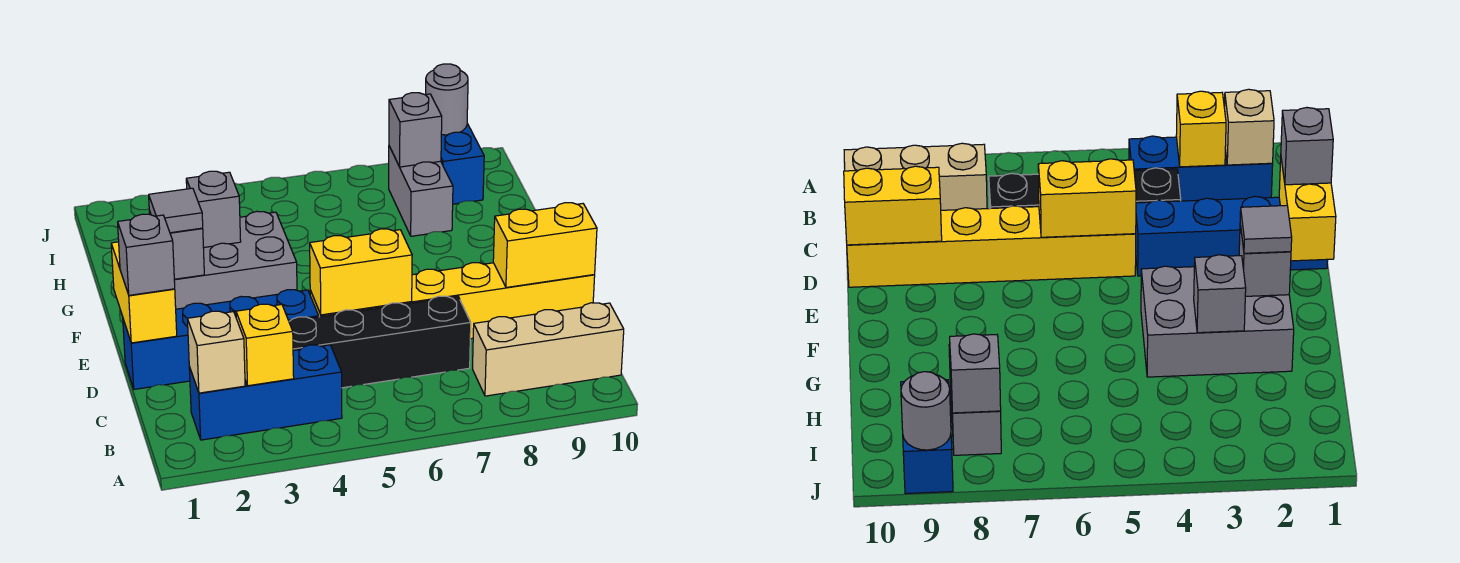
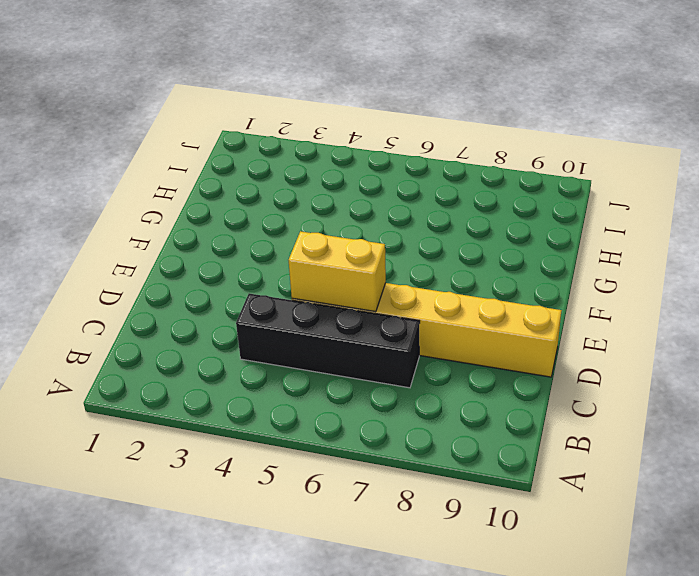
none -> blue 1x3 brick [189,345,342,440]
none -> tan 1x3 brick [473,303,624,396]
none -> blue 1x4 brick [123,290,319,389]

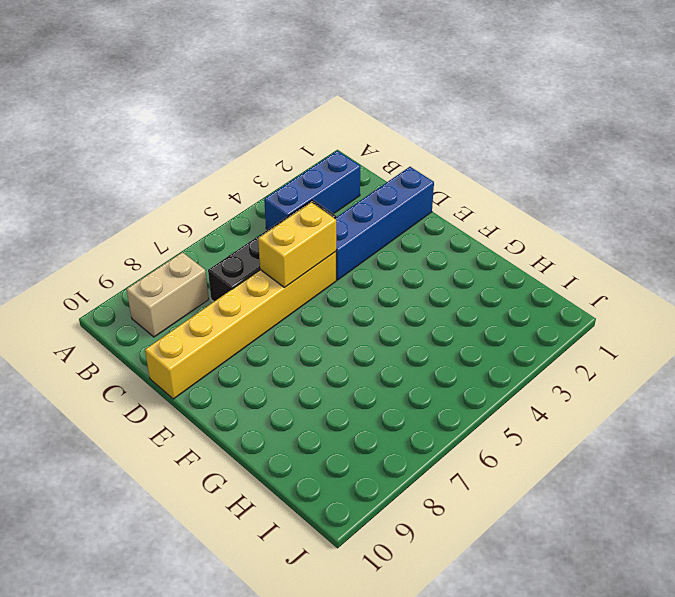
tan 1x2 brick [127,252,209,337] -> tan 1x3 brick [473,303,624,396]
none -> grey 2x3 brick [174,211,297,309]
none -> grey 1x2 brick [389,146,453,236]
none -> blue 1x2 brick [441,124,484,204]

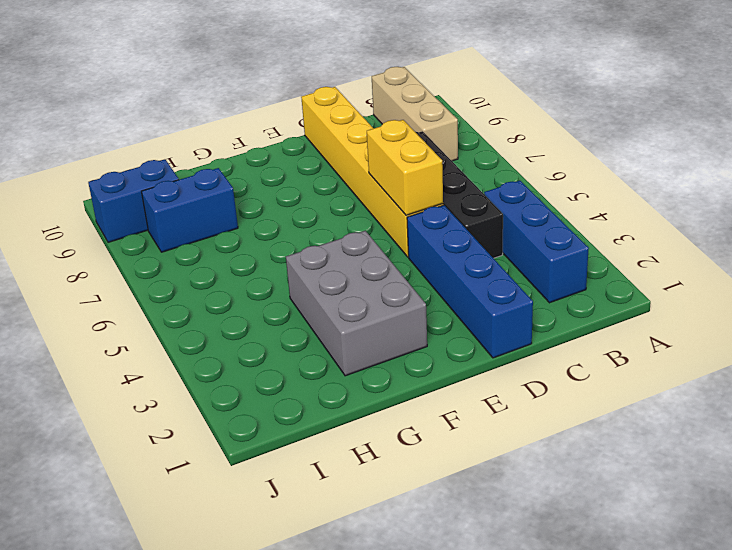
blue 1x2 brick [141,168,238,252] -> grey 1x2 brick [389,146,453,236]
none -> tan 1x1 brick [188,311,245,393]
none -> yellow 1x1 brick [236,304,294,386]
none -> yellow 1x2 brick [111,242,177,343]

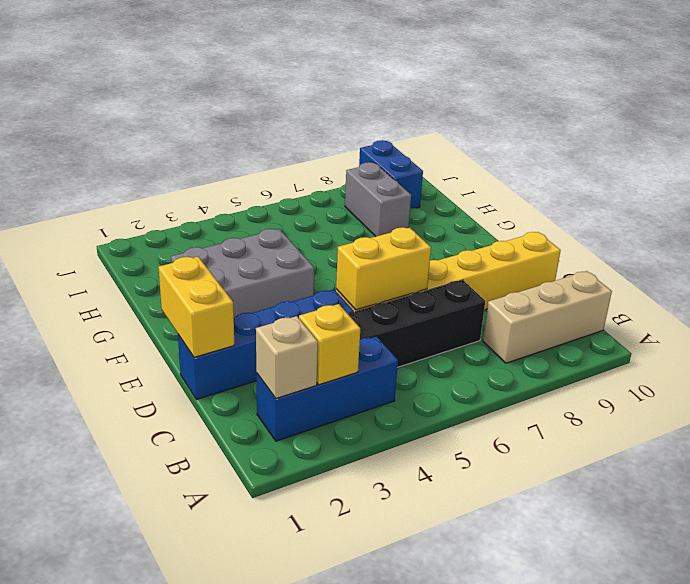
none -> yellow 1x2 brick [493,203,597,287]
none -> grey 1x1 brick [149,211,204,279]
none -> grey 1x1 brick [186,171,241,248]

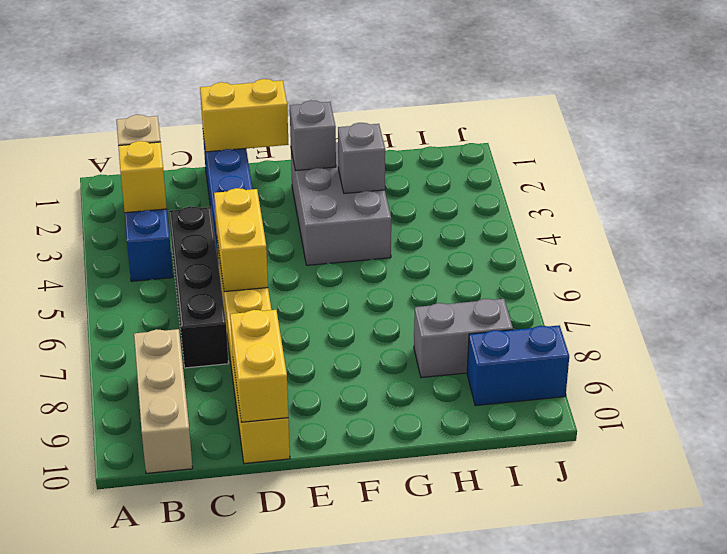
none -> grey 1x1 brick [389,93,442,167]
none -> grey 1x1 round brick [426,64,468,135]
none -> grey 1x1 brick [118,214,175,295]

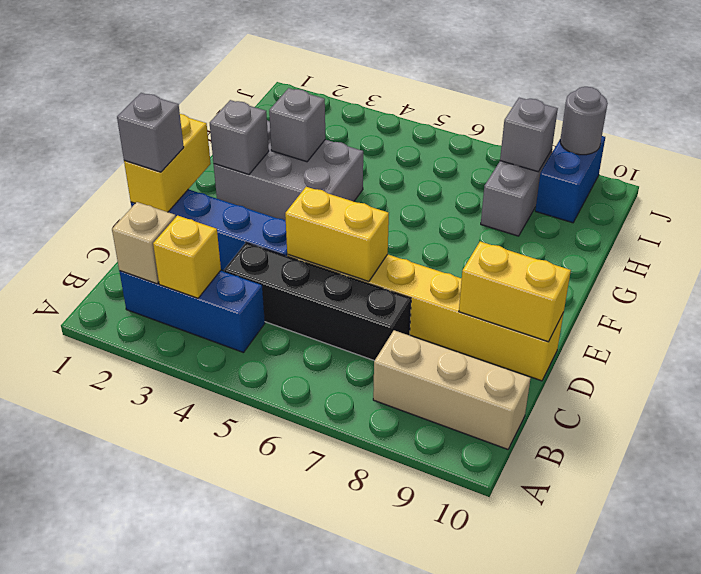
none -> grey 1x1 tile [149,188,203,233]

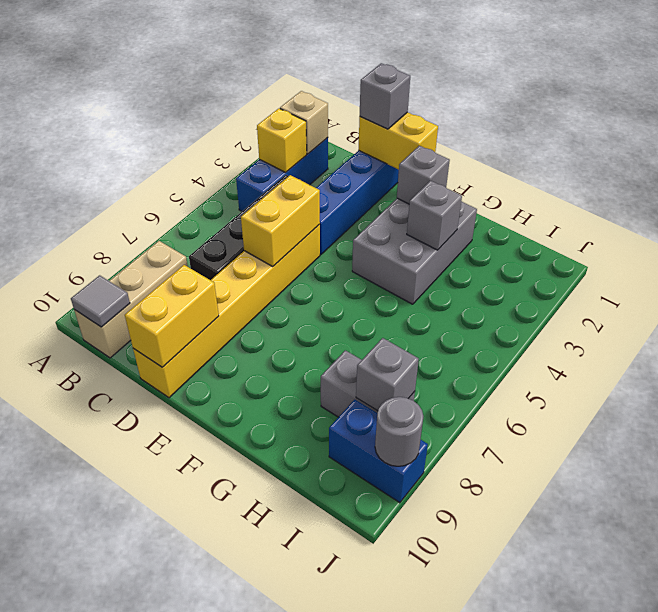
grey 1x1 tile [71,275,130,327] -> grey 1x1 tile moved to [149,188,203,233]

